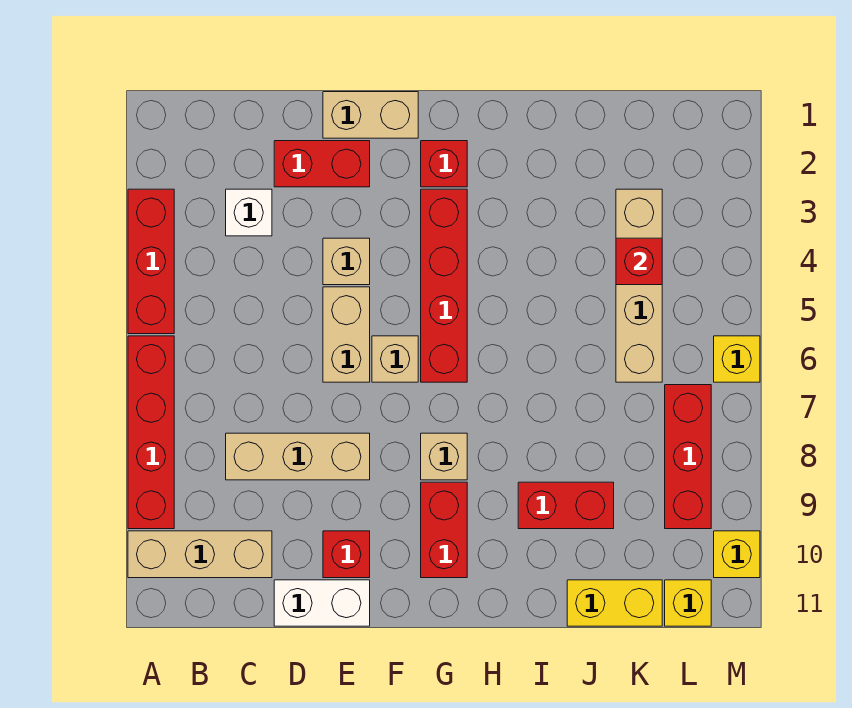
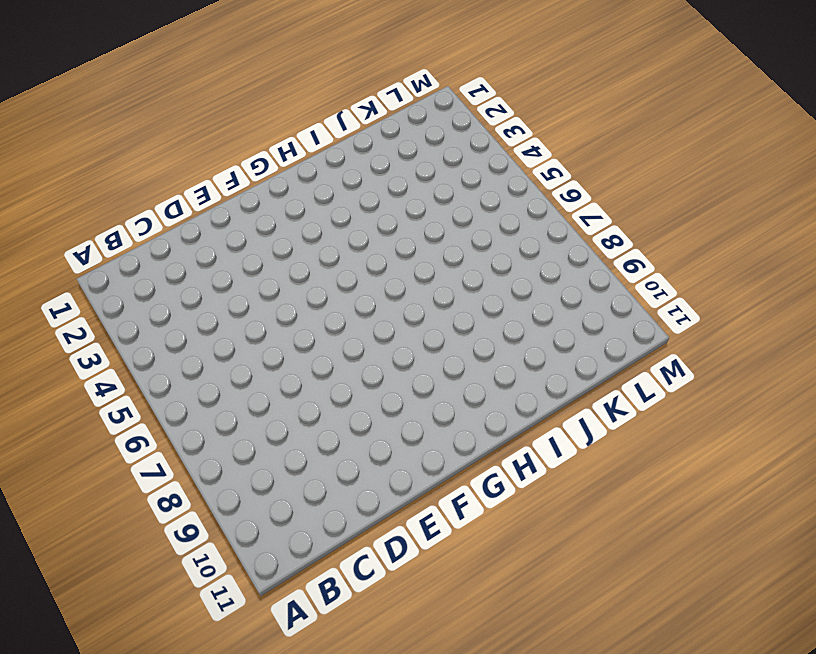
none -> red 1x3 brick [128,189,174,334]
none -> red 1x4 brick [128,336,174,529]
none -> tan 1x3 brick [128,531,272,578]

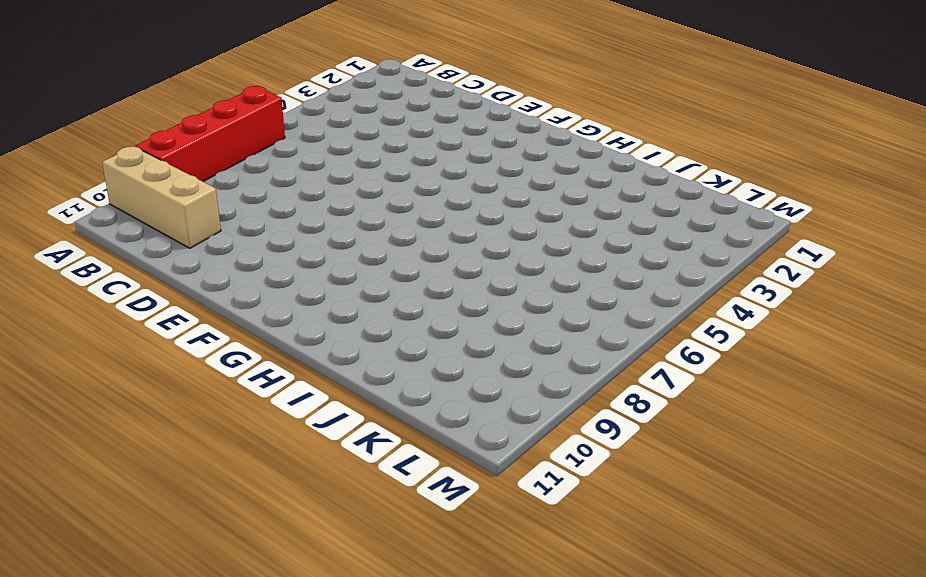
none -> red 1x3 brick [128,189,174,334]
none -> white 1x1 brick [226,189,272,236]
none -> tan 1x3 brick [226,433,370,480]

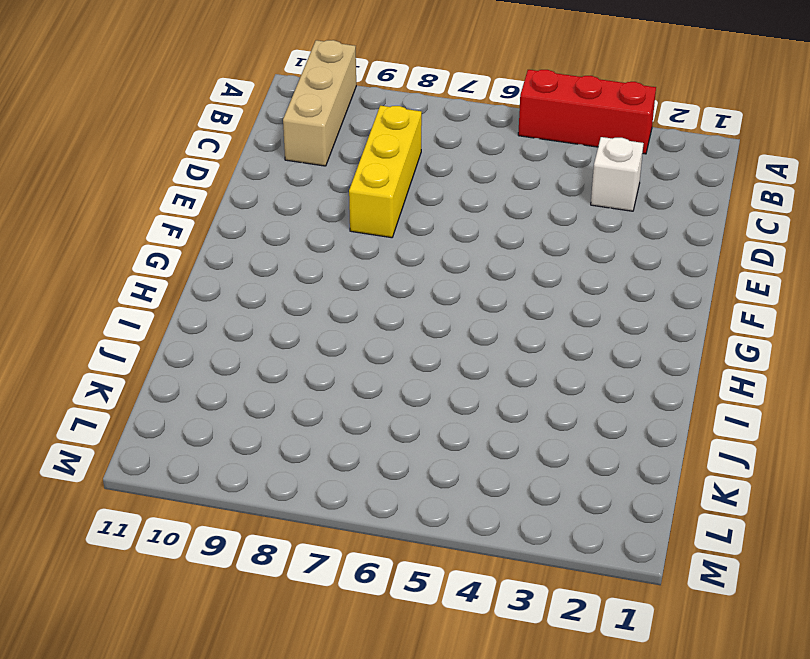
yellow 1x3 brick [349,106,422,238] -> tan 1x3 brick [226,433,370,480]
none -> red 1x4 brick [128,336,174,529]
none -> red 1x2 brick [274,141,370,187]
none -> white 1x2 brick [274,580,370,626]

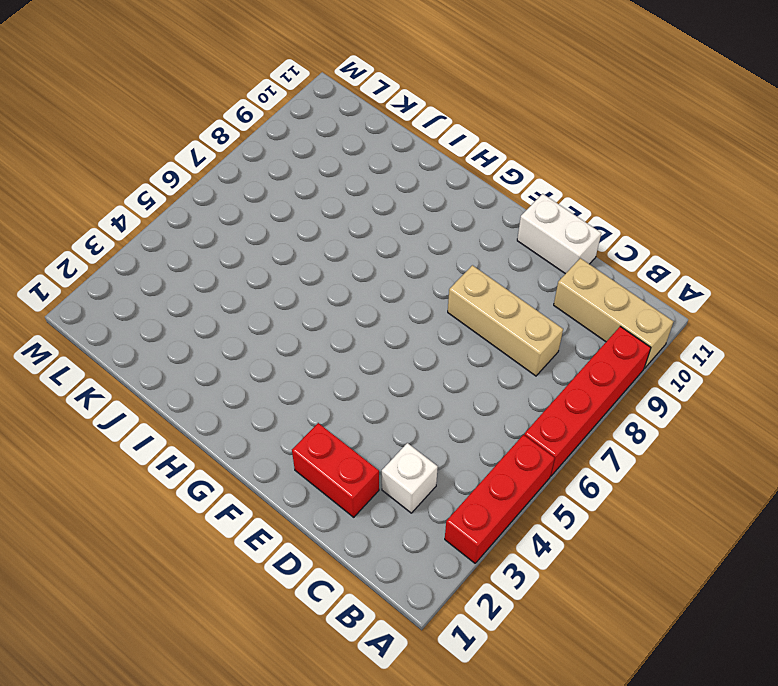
none -> tan 1x2 brick [323,92,418,138]
none -> tan 1x1 brick [323,238,370,285]
none -> tan 1x2 brick [323,287,370,382]

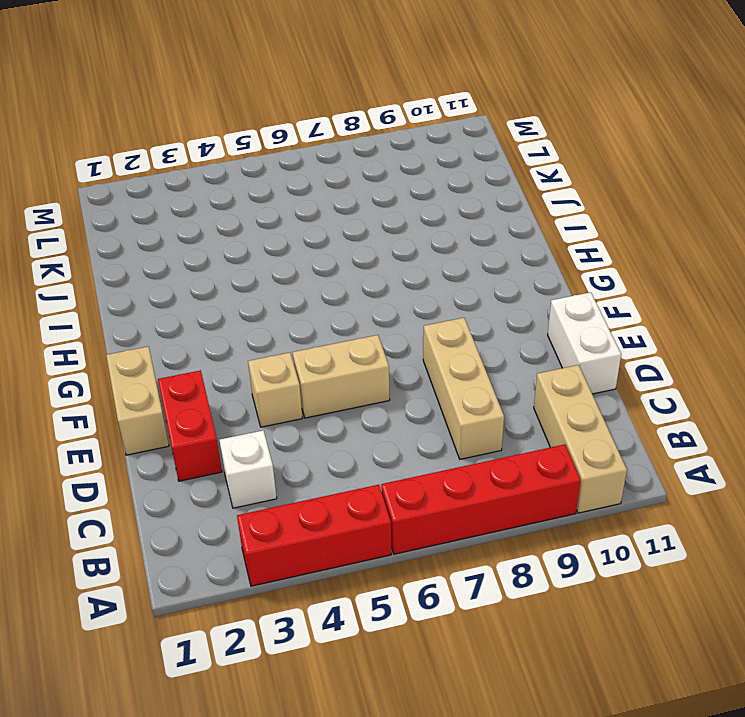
none -> red 1x1 brick [323,531,370,578]
none -> tan 1x1 brick [372,336,418,382]
none -> red 1x1 brick [421,141,467,187]

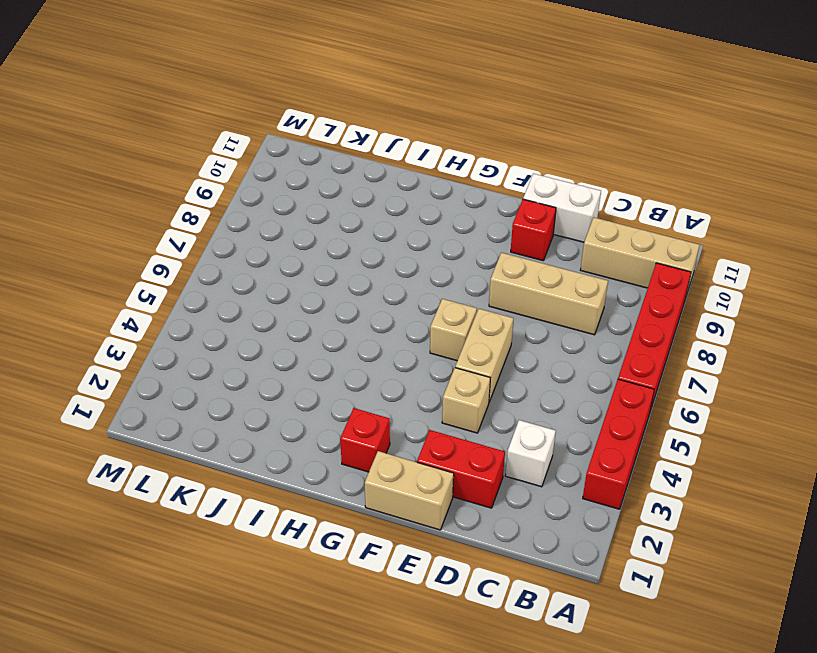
none -> red 1x4 brick [421,189,467,382]
none -> tan 1x1 brick [421,433,467,480]
none -> red 1x2 brick [421,482,467,578]

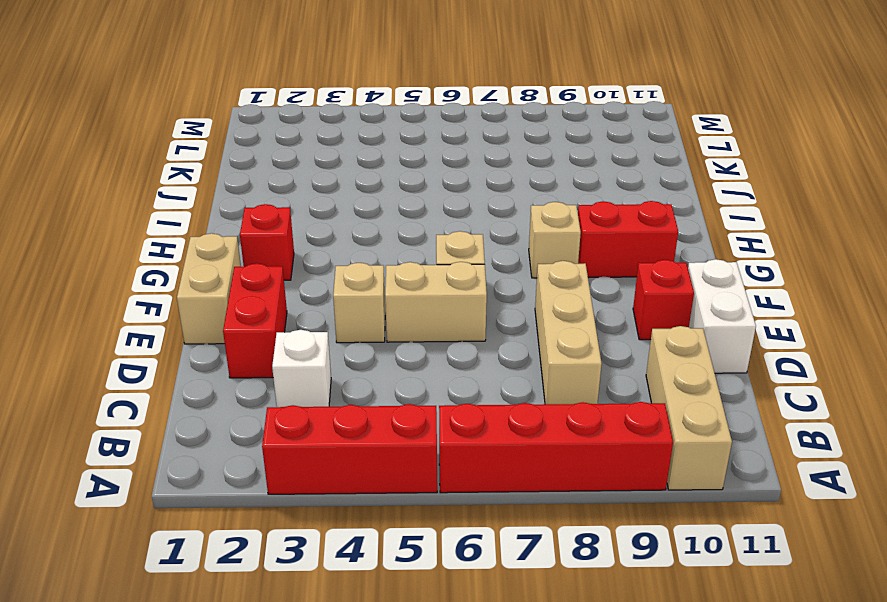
none -> red 1x4 brick [421,189,467,382]
none -> red 1x2 brick [518,482,614,529]
none -> yellow 1x2 brick [567,580,662,626]

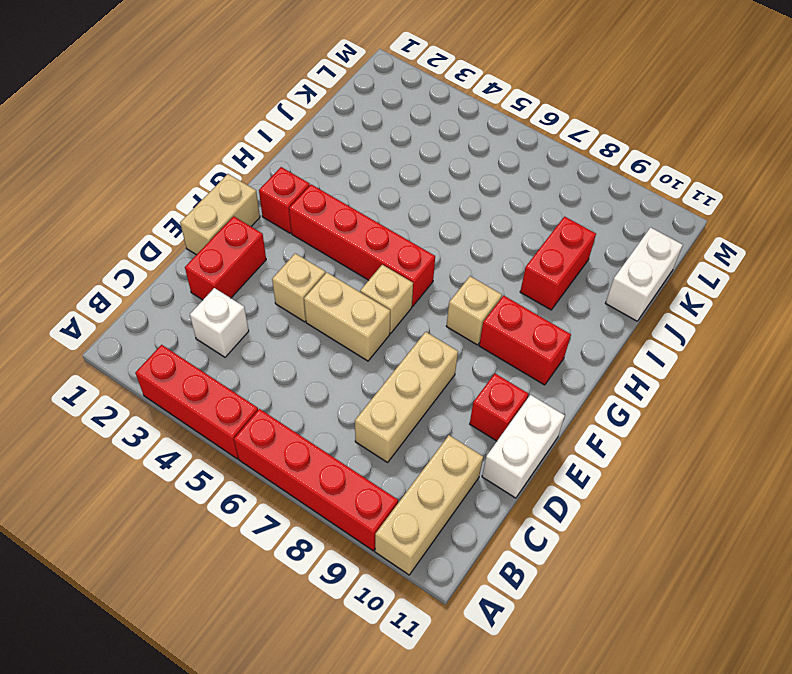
white 1x2 brick [606,227,683,321] -> yellow 1x2 brick [567,580,662,626]
none -> tan 1x4 brick [616,189,662,382]
none -> red 1x3 brick [665,385,711,529]
none -> yellow 1x1 brick [665,580,711,626]

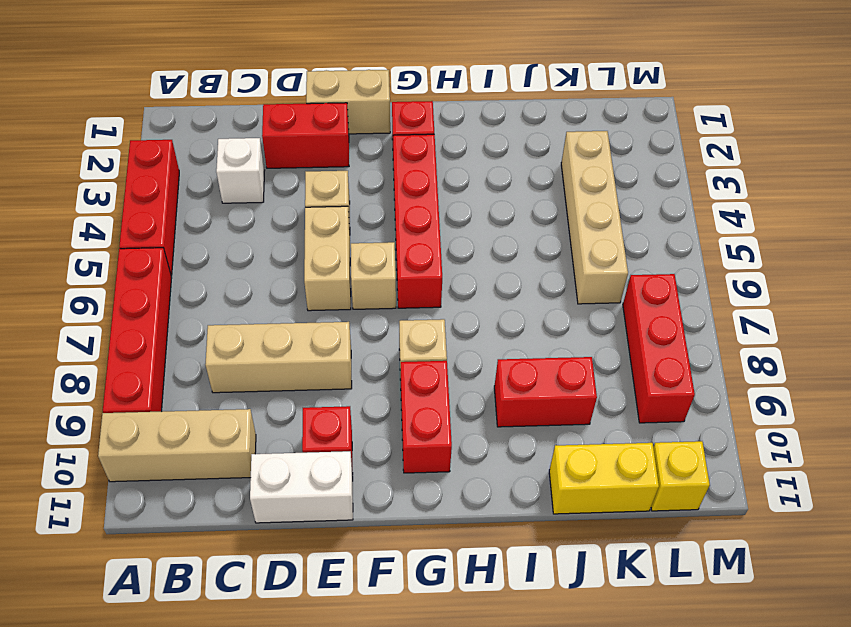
none -> yellow 1x1 brick [714,336,760,382]
none -> yellow 1x1 brick [714,531,760,578]
none -> red 1x1 brick [616,238,662,285]

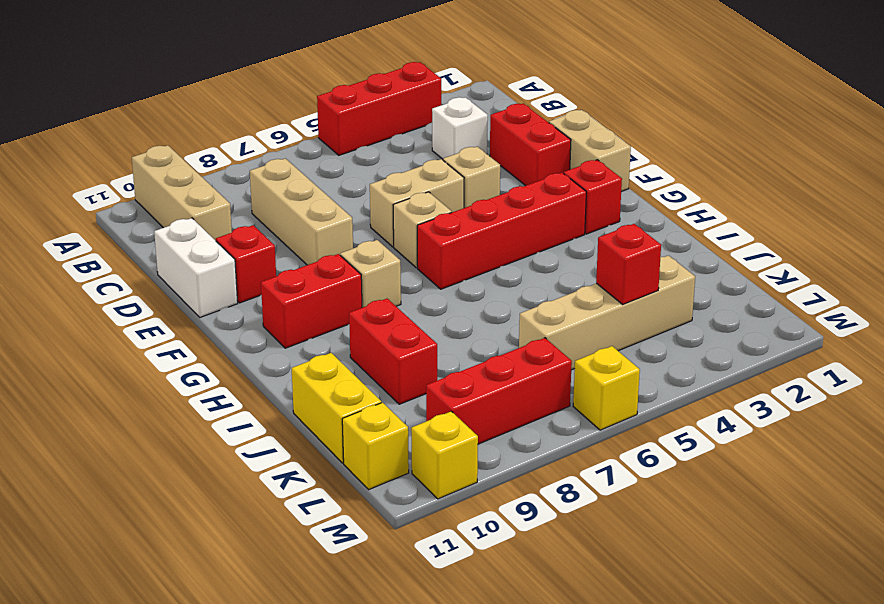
none -> red 1x4 brick [128,336,174,529]

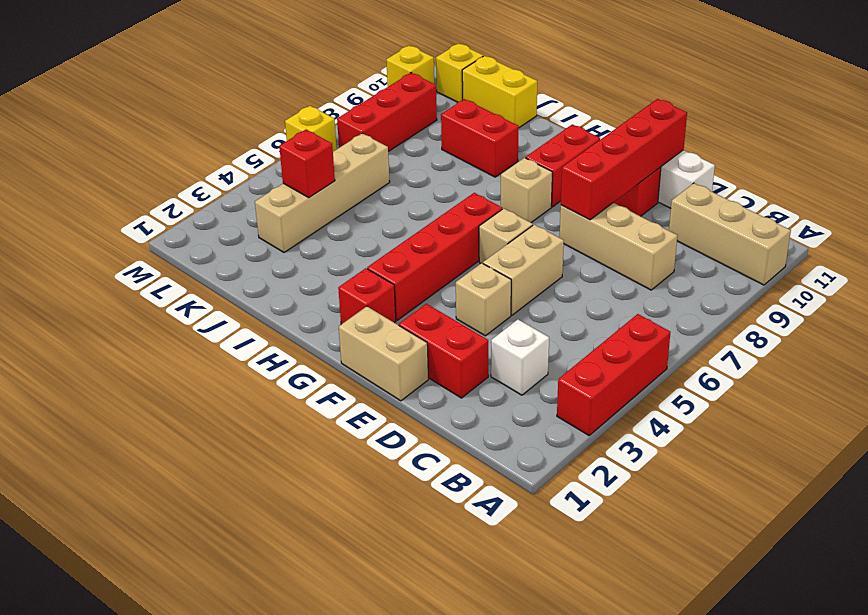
red 1x4 brick [561,99,687,220] -> red 1x4 brick moved to [128,336,174,529]

